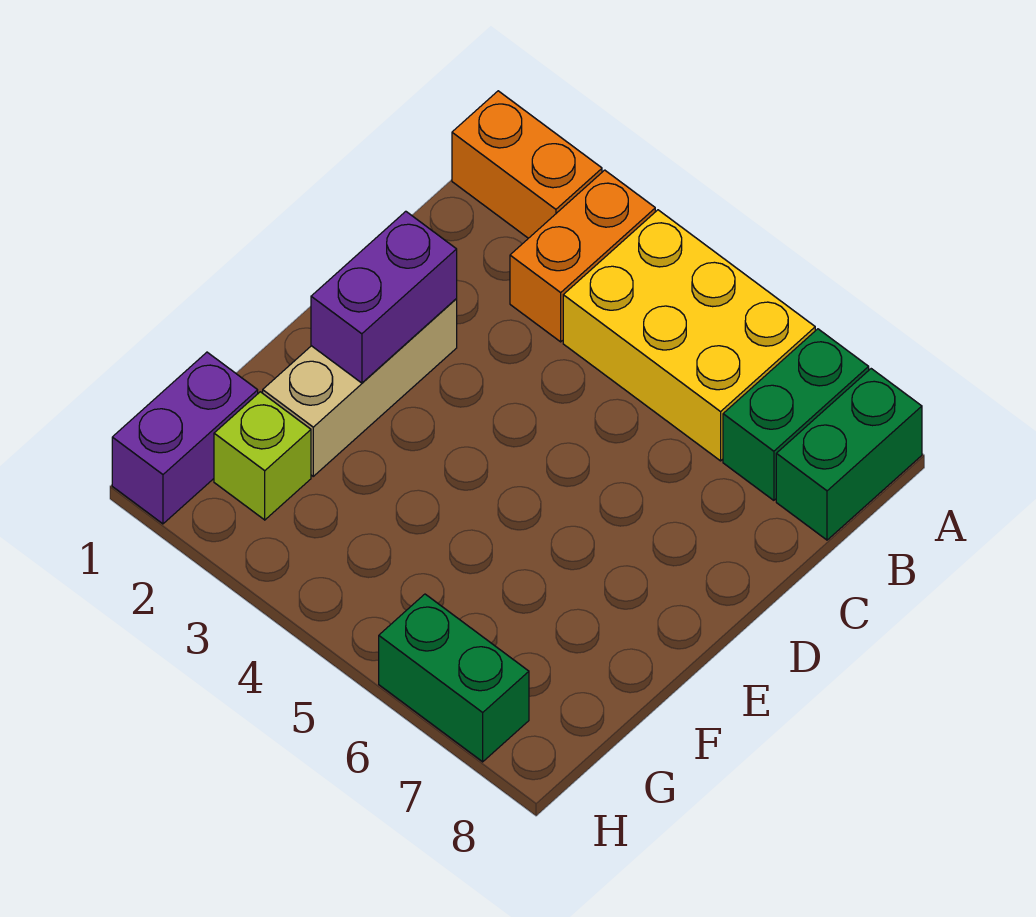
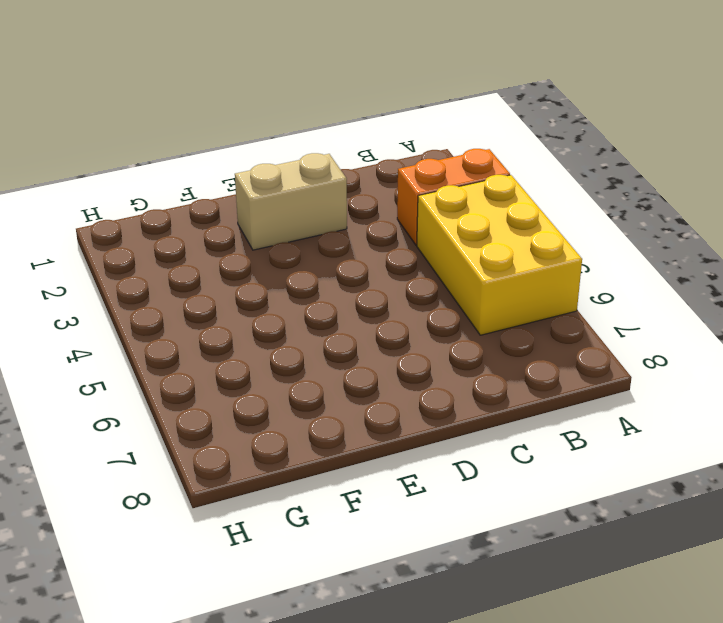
tan 1x2 brick [235,153,347,250] -> tan 1x3 brick [263,299,457,476]
none -> orange 1x2 brick [452,91,602,238]
none -> green 1x2 brick [723,329,869,500]

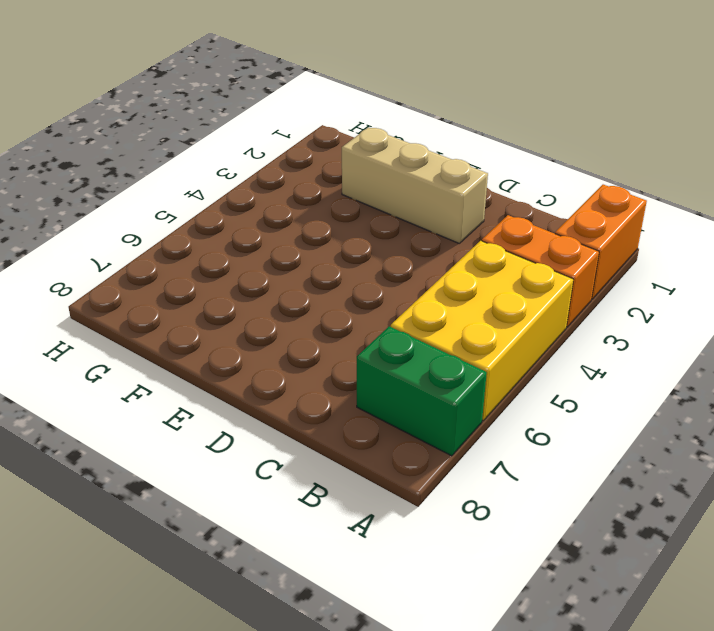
none -> green 1x2 brick [776,369,922,540]
none -> purple 1x2 brick [112,352,258,524]

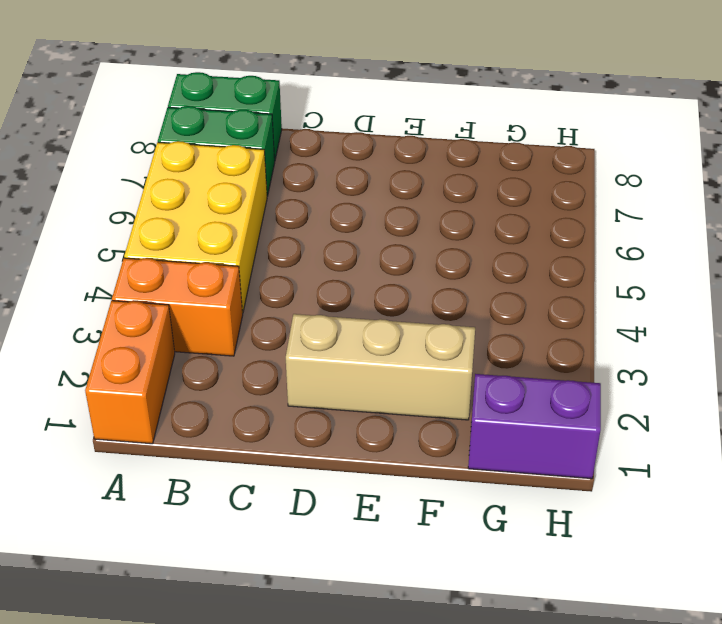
none -> lime 1x1 brick [214,392,311,520]
none -> green 1x2 brick [379,594,529,762]

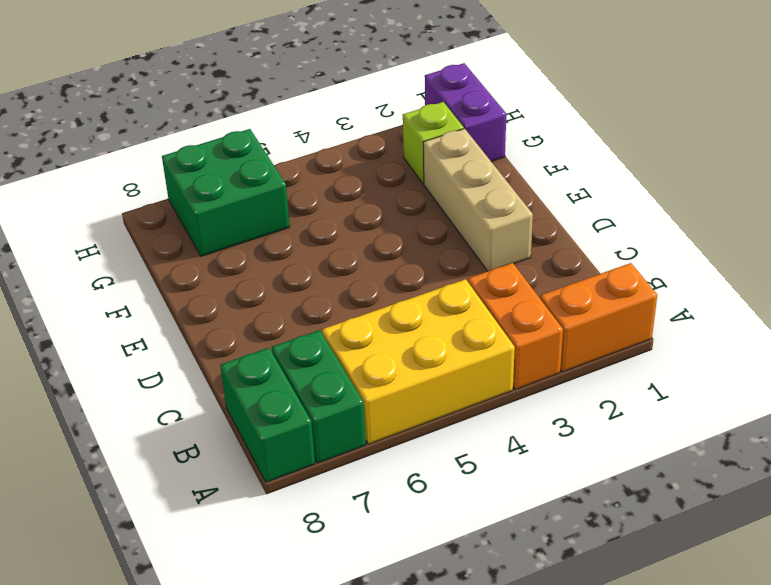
green 2x2 brick [162,129,290,256] -> green 1x2 brick [379,594,529,762]
none -> purple 1x2 brick [311,211,457,383]

